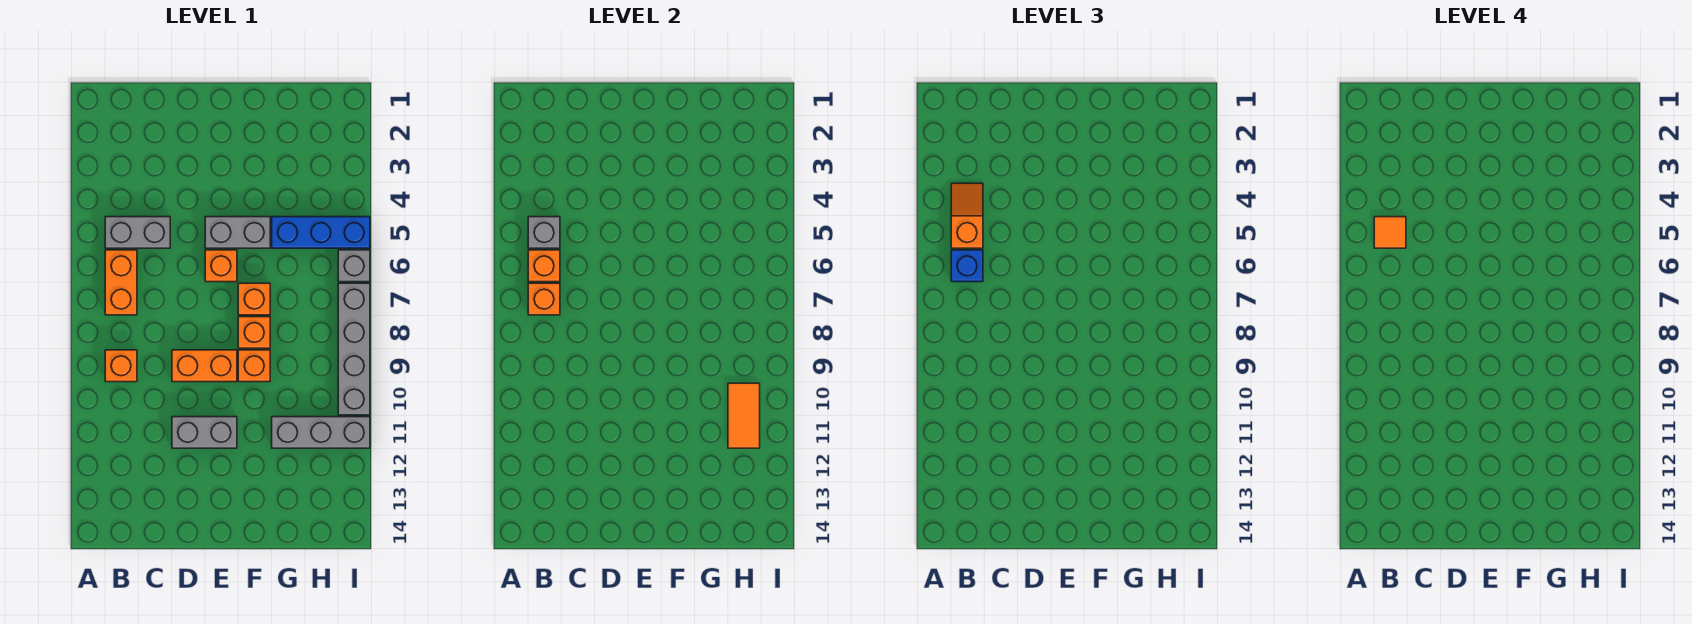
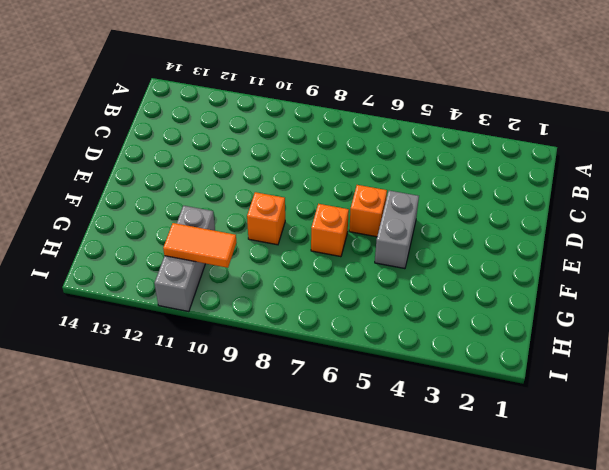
none -> grey 1x2 brick [105,217,170,248]
none -> orange 1x2 brick [105,250,137,315]
none -> orange 1x1 brick [105,350,137,382]

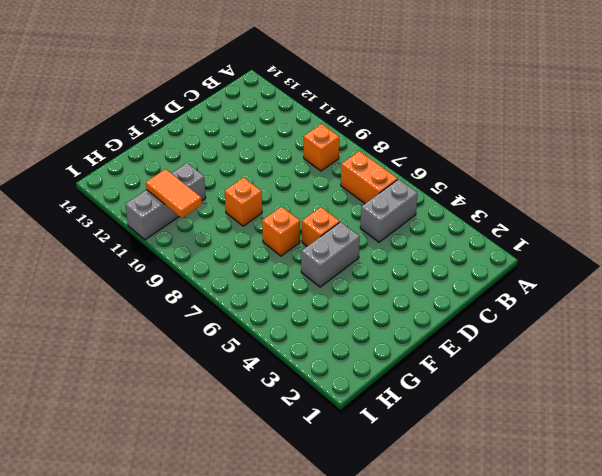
none -> orange 1x2 brick [172,350,237,382]
none -> grey 1x2 brick [172,417,237,448]
none -> orange 1x1 brick [238,317,270,348]

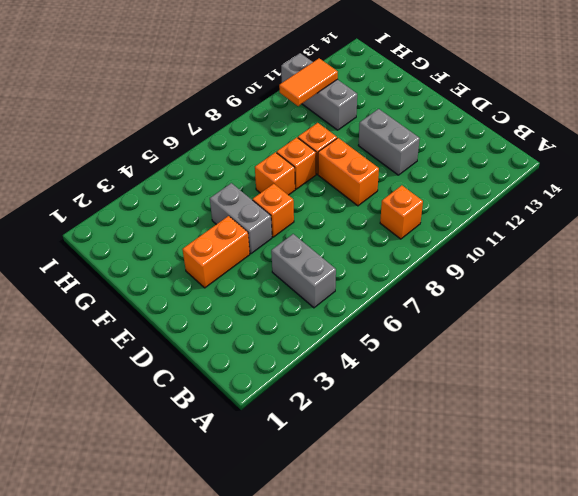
orange 1x2 brick [182,216,250,288] -> orange 1x2 brick moved to [105,250,137,315]
none -> blue 1x3 brick [272,217,370,248]
none -> grey 1x1 brick [338,250,370,282]
none -> grey 1x4 brick [338,283,370,415]

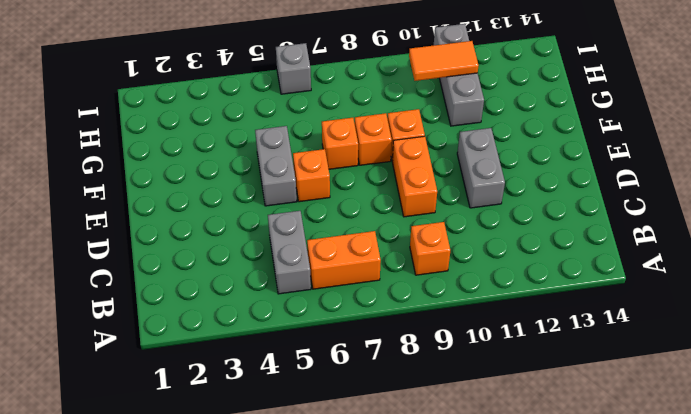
none -> blue 1x3 brick [272,217,370,248]
none -> grey 1x4 brick [338,283,370,415]
none -> grey 1x1 brick [528,217,560,248]

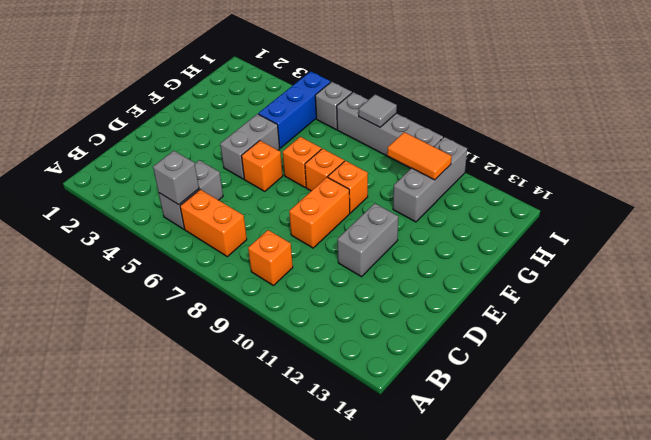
grey 1x1 tile [359,94,397,127] -> none
none -> orange 1x1 brick [528,250,560,282]
none -> orange 1x1 brick [528,283,560,315]
none -> orange 1x2 slope [951,183,983,248]

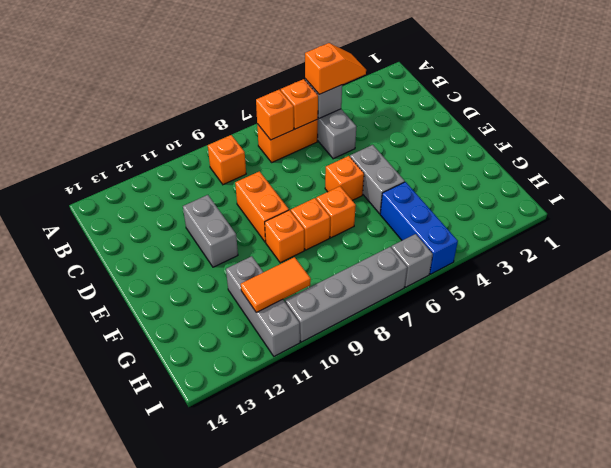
none -> blue 1x1 brick [951,250,983,282]
none -> orange 1x1 tile [1374,217,1406,248]

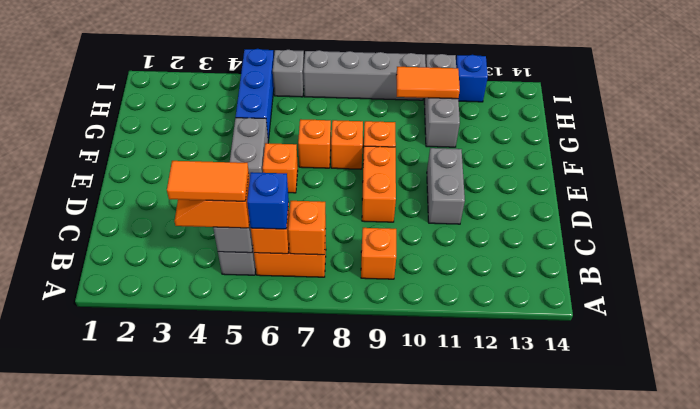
orange 1x2 tile [167,161,249,201] -> orange 1x1 tile [1374,217,1406,248]
blue 1x1 brick [456,55,488,102] -> none

